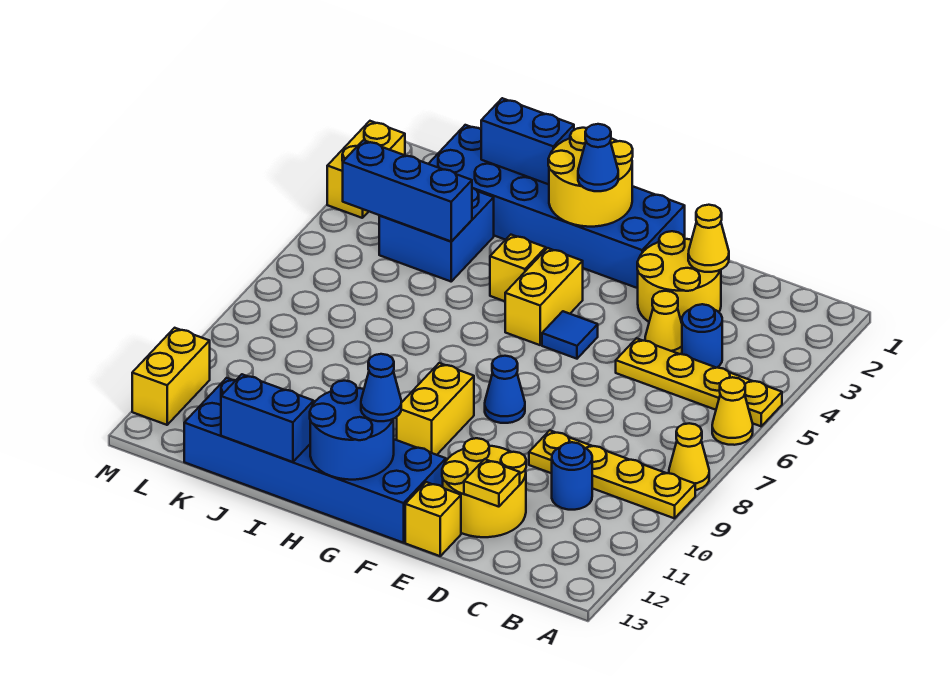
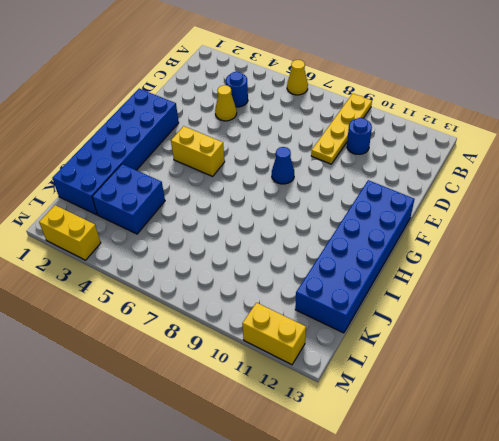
none -> yellow 1x4 plate [616,338,782,426]
none -> yellow 1x1 cone [669,423,709,490]
none -> yellow 2x2 round brick [637,231,721,323]

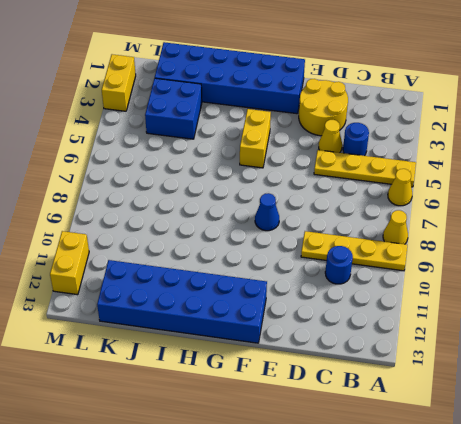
none -> yellow 2x2 round brick [442,438,526,537]
none -> yellow 1x1 brick [405,482,461,556]
none -> blue 1x1 tile [542,311,598,359]

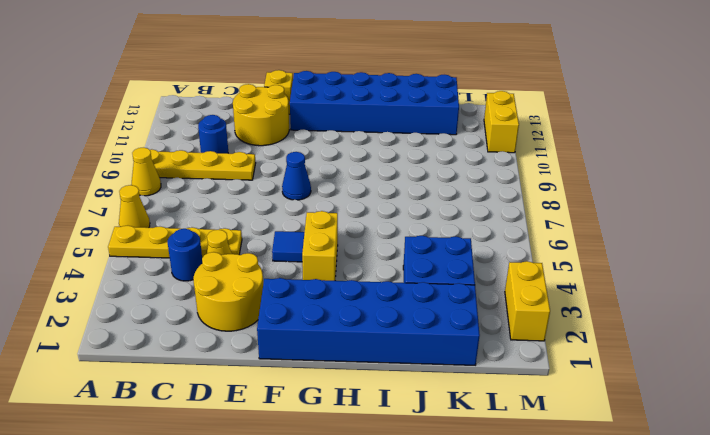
none -> yellow 1x2 brick [397,363,474,455]
none -> yellow 1x1 brick [490,235,546,301]
none -> yellow 1x1 cone [688,205,729,272]

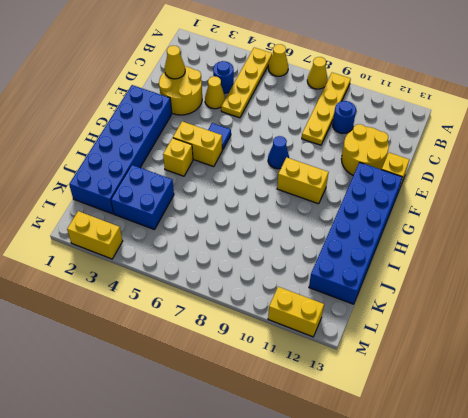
none -> yellow 1x1 plate [464,459,520,507]
none -> yellow 2x2 round brick [548,128,633,227]
none -> blue 2x2 round brick [310,381,394,480]

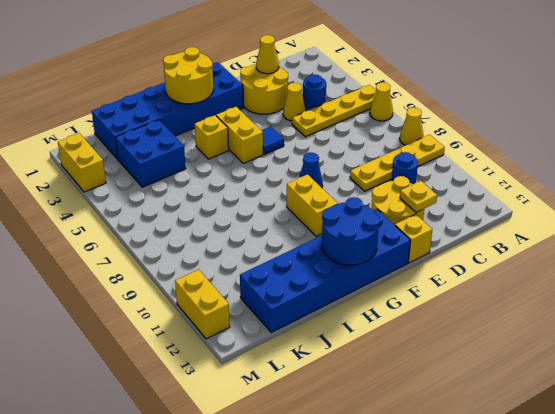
none -> blue 1x2 brick [481,98,574,184]
none -> blue 1x2 brick [221,374,314,462]
none -> blue 1x3 brick [343,140,472,242]

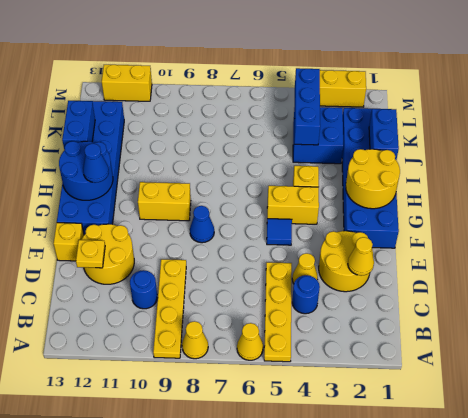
none -> blue 1x1 cone [578,124,618,191]

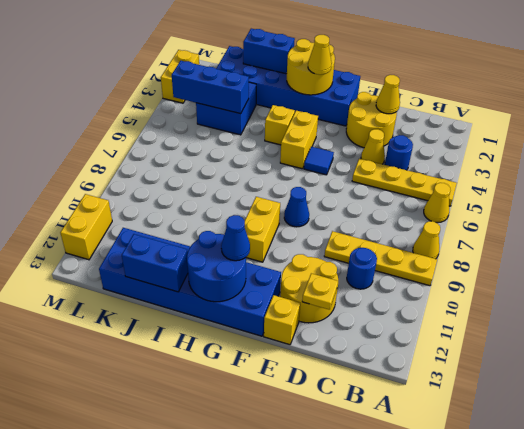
yellow 1x1 cone [308,35,332,75] -> blue 1x1 cone [578,124,618,191]

